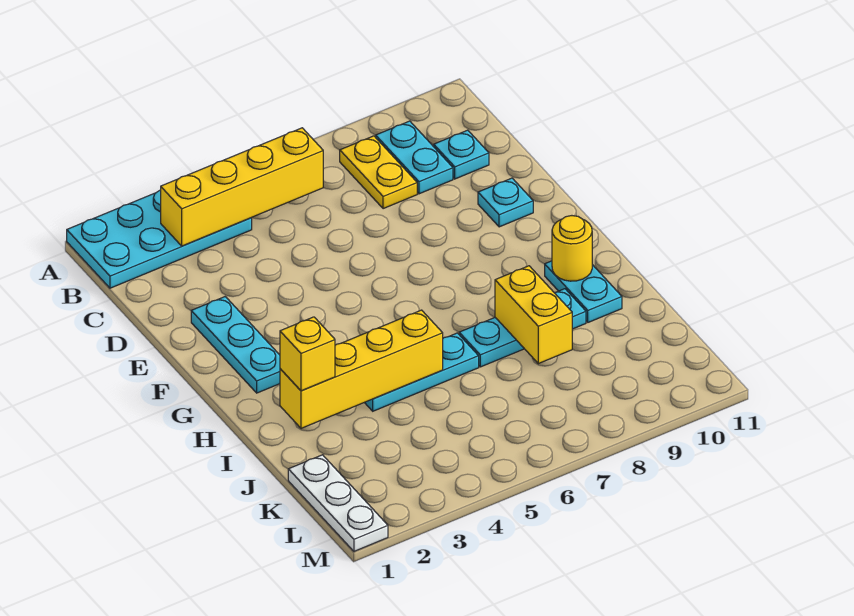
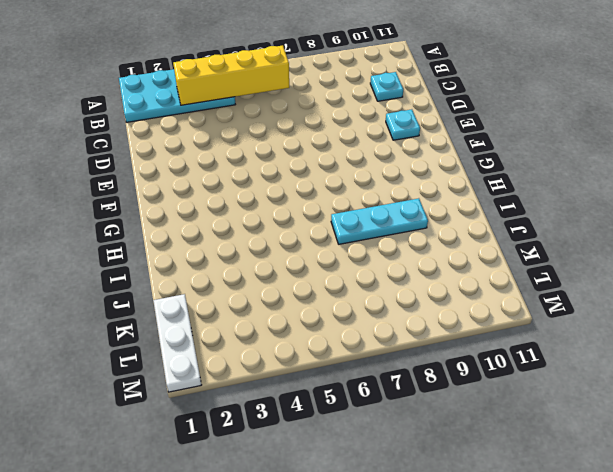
none -> yellow 1x2 plate [340,136,417,209]
none -> cyan 1x2 plate [376,121,453,194]
none -> cyan 1x3 plate [191,297,280,393]

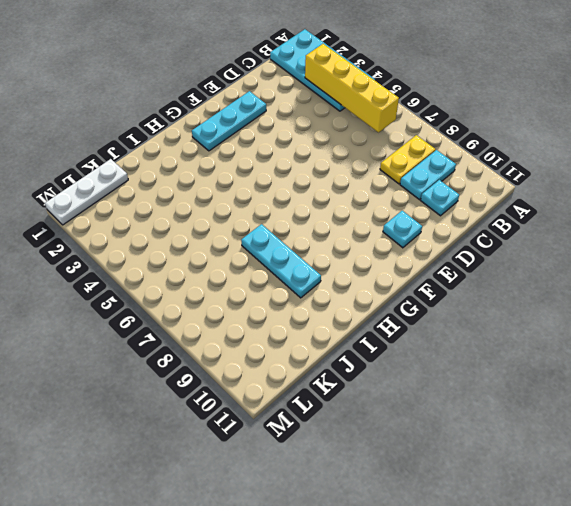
none -> cyan 1x2 plate [545,261,622,322]
none -> cyan 1x3 plate [365,333,479,411]
none -> yellow 1x1 round brick [552,216,592,281]

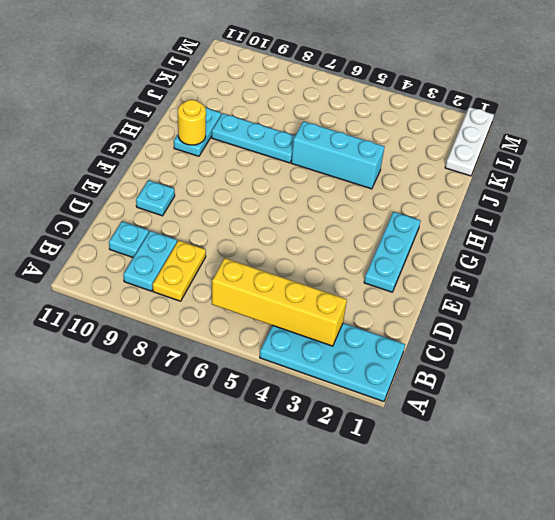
cyan 1x3 brick [291,121,385,189] -> cyan 1x3 plate [365,333,479,411]
none -> yellow 1x4 brick [280,310,443,428]
none -> yellow 1x2 brick [495,266,572,364]
none -> yellow 1x1 brick [280,317,335,391]

